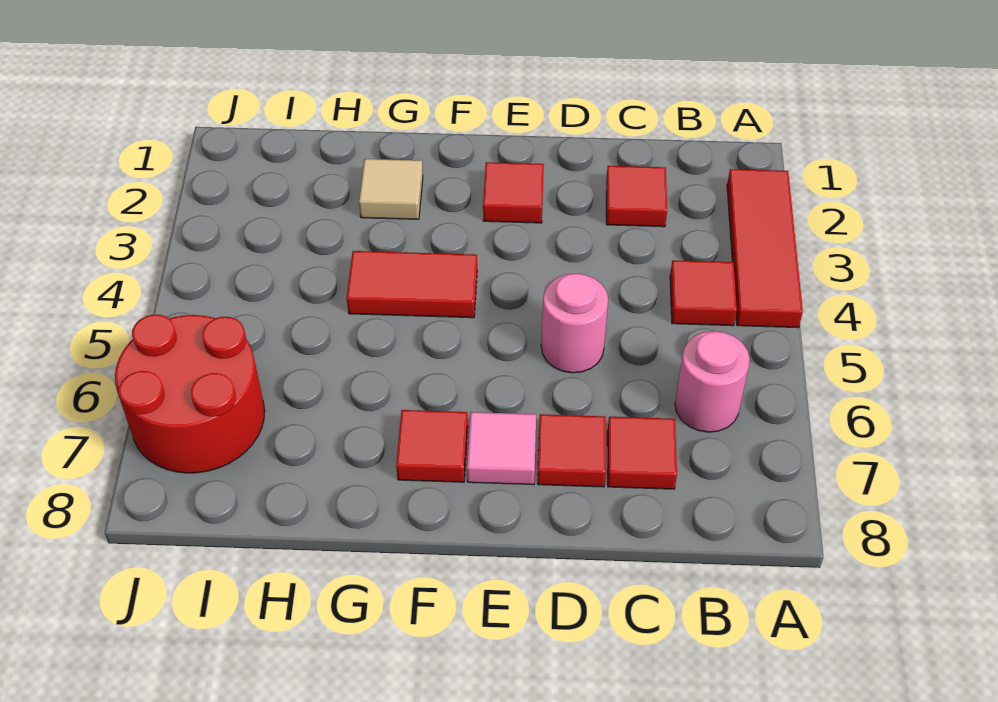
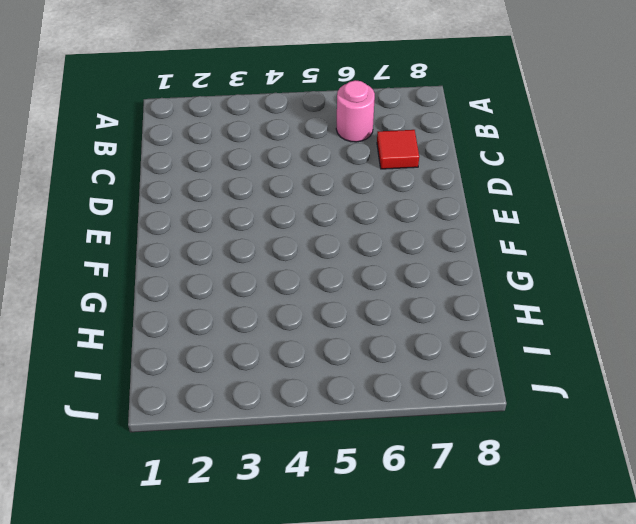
none -> red 1x3 tile [727,169,803,328]
none -> red 1x1 tile [670,260,737,326]
none -> red 1x1 tile [606,166,667,227]

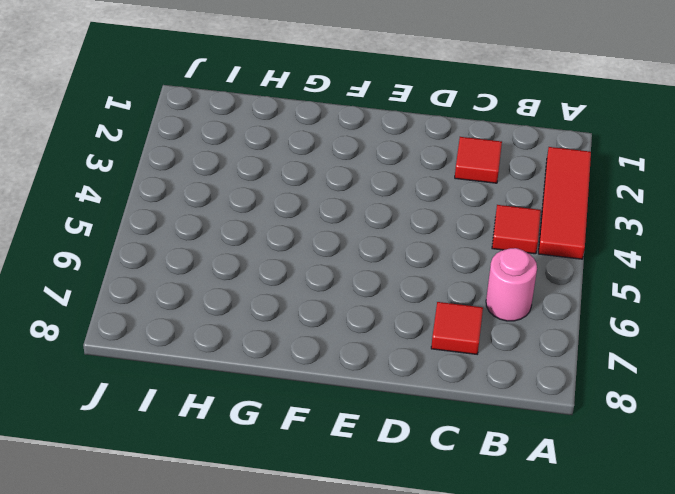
none -> pink 1x1 round brick [541,274,608,373]
none -> red 1x1 tile [538,414,606,487]
none -> red 1x1 tile [483,162,544,223]

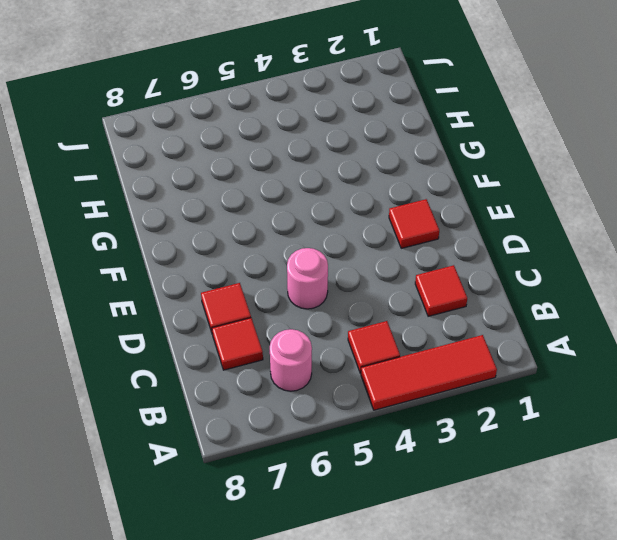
none -> pink 1x1 tile [467,412,536,485]
none -> red 1x2 tile [347,251,477,318]
none -> red 1x1 tile [396,410,468,482]

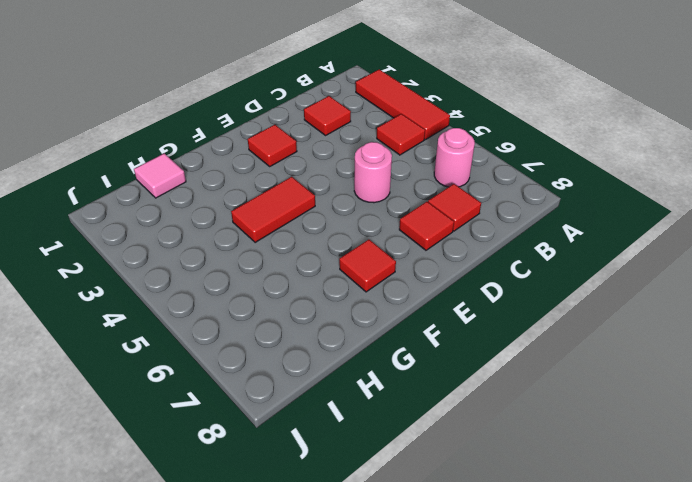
pink 1x1 tile [134,153,186,198] -> pink 1x1 tile moved to [467,412,536,485]
none -> tan 1x1 tile [359,159,423,219]
none -> red 2x2 round brick [115,315,265,473]

